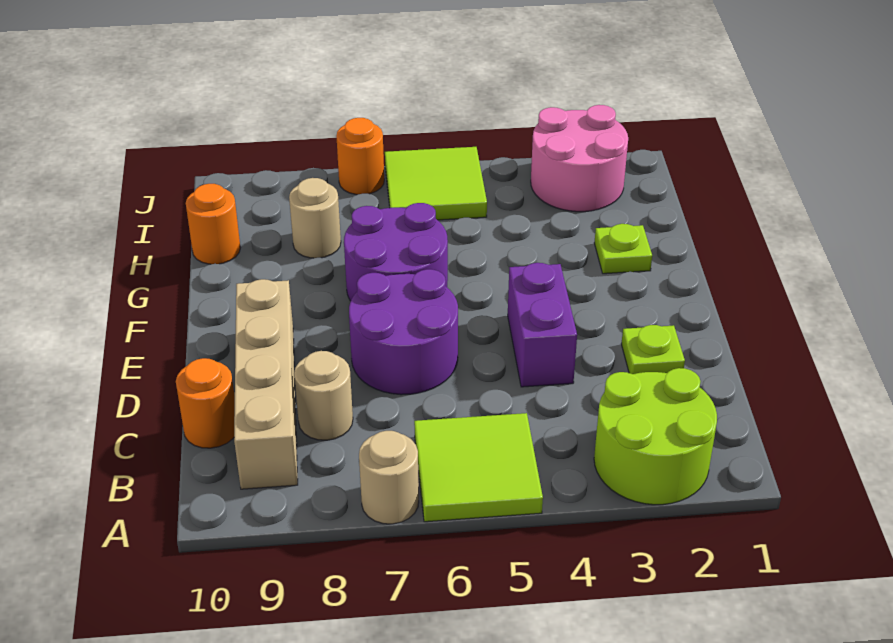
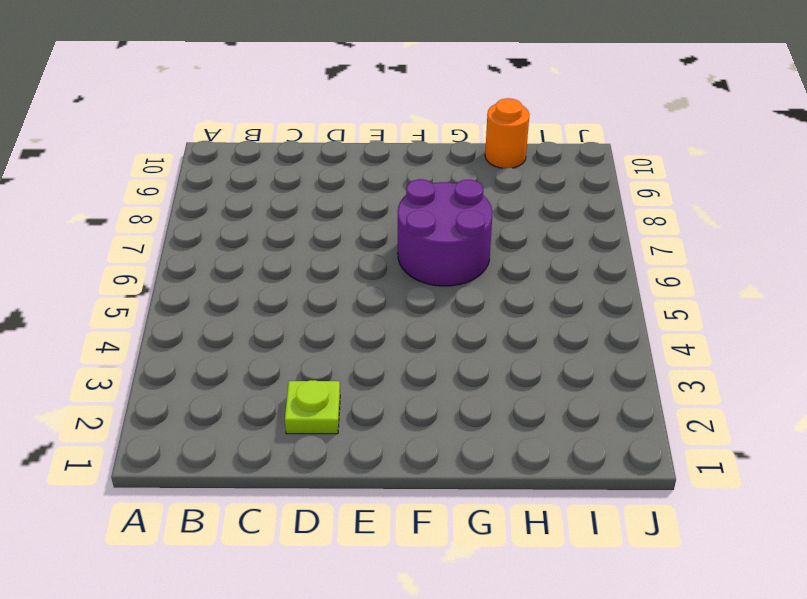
none -> lime 2x2 round brick [594,368,717,505]
none -> lime 2x2 tile [414,413,543,522]
none -> tan 1x1 round brick [359,431,419,524]

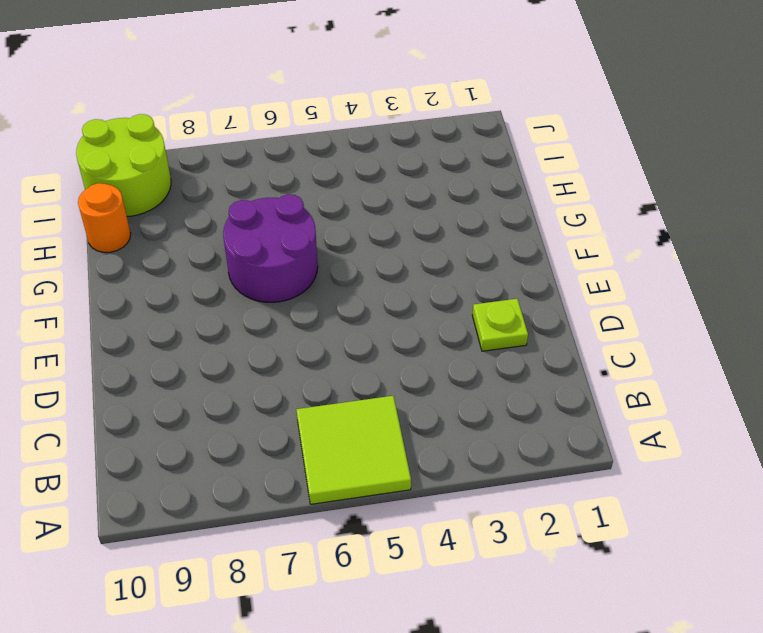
lime 2x2 round brick [76,114,171,216] -> lime 2x2 round brick moved to [594,368,717,505]
none -> tan 1x1 round brick [359,431,419,524]
none -> tan 1x4 brick [234,279,298,489]
none -> tan 1x1 round brick [294,351,353,440]

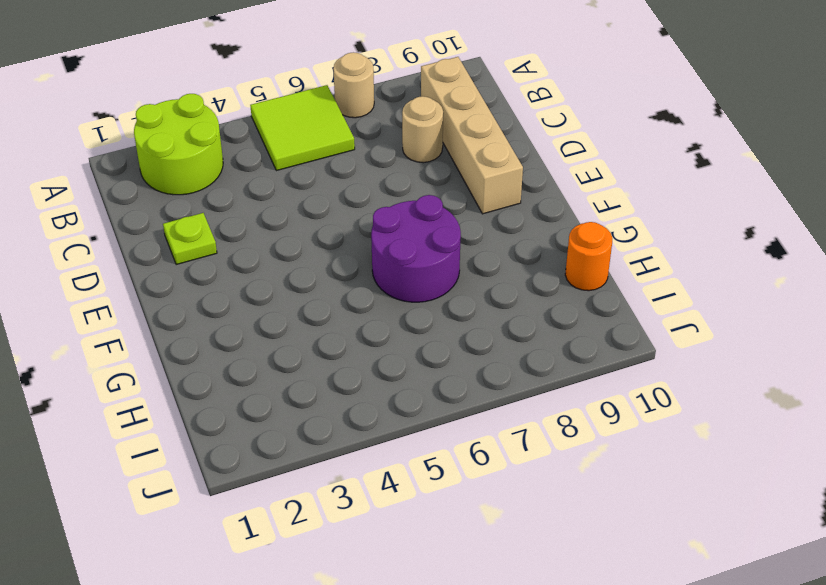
none -> orange 1x1 round brick [176,358,235,448]
none -> purple 1x2 brick [508,263,577,387]
none -> purple 2x2 round brick [349,269,458,395]

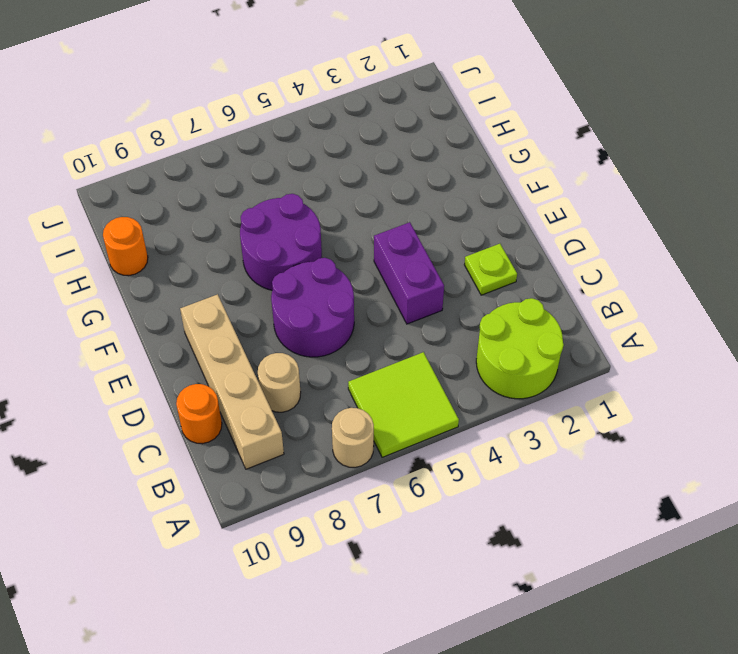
none -> lime 1x1 plate [594,224,652,274]
none -> tan 1x1 round brick [289,178,341,258]
none -> pink 2x2 round brick [531,105,628,212]

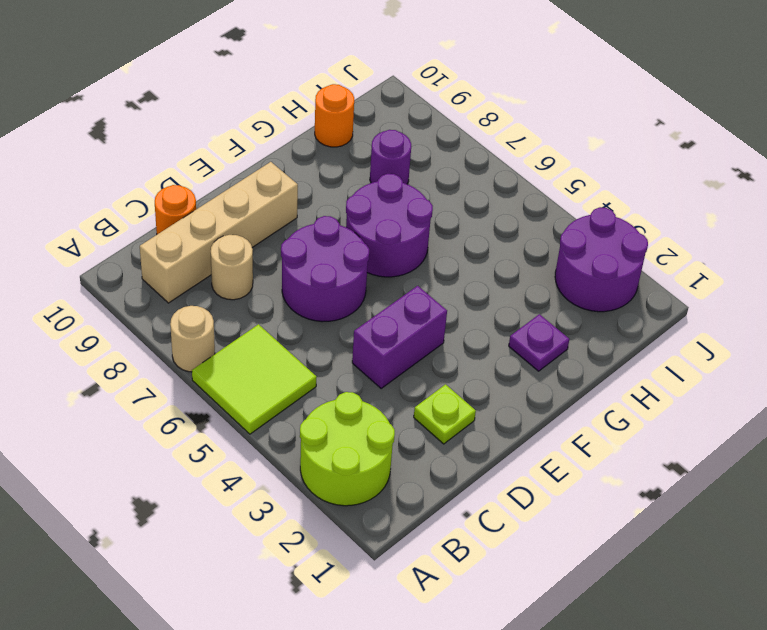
purple 1x1 plate [509,314,569,371] -> lime 1x1 plate [594,224,652,274]
purple 1x1 round brick [370,130,411,184] -> tan 1x1 round brick [289,178,341,258]
purple 2x2 round brick [555,207,648,312] -> pink 2x2 round brick [531,105,628,212]
none -> lime 2x2 tile [385,147,487,220]
none -> orange 1x1 round brick [336,118,384,195]

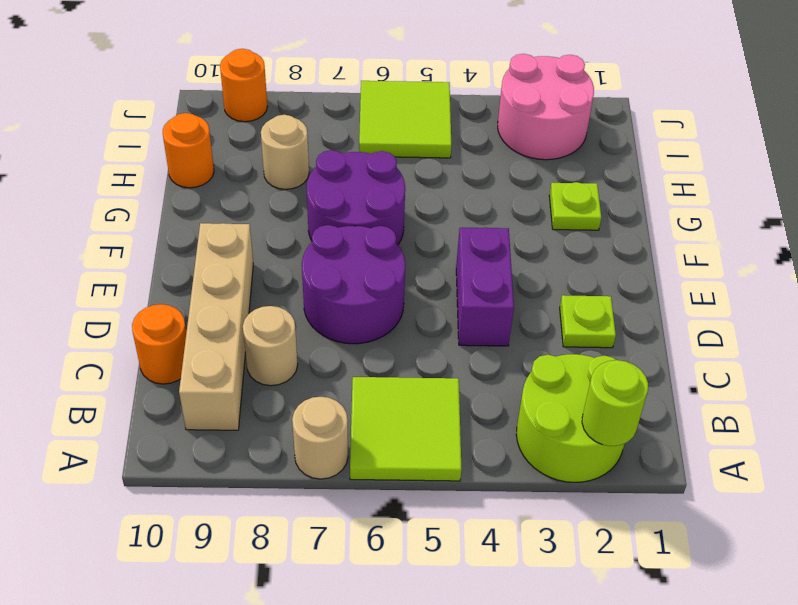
lime 1x1 round brick [582,360,648,446] -> none
orange 1x1 round brick [220,49,268,122] -> orange 1x1 round brick moved to [336,118,384,195]

